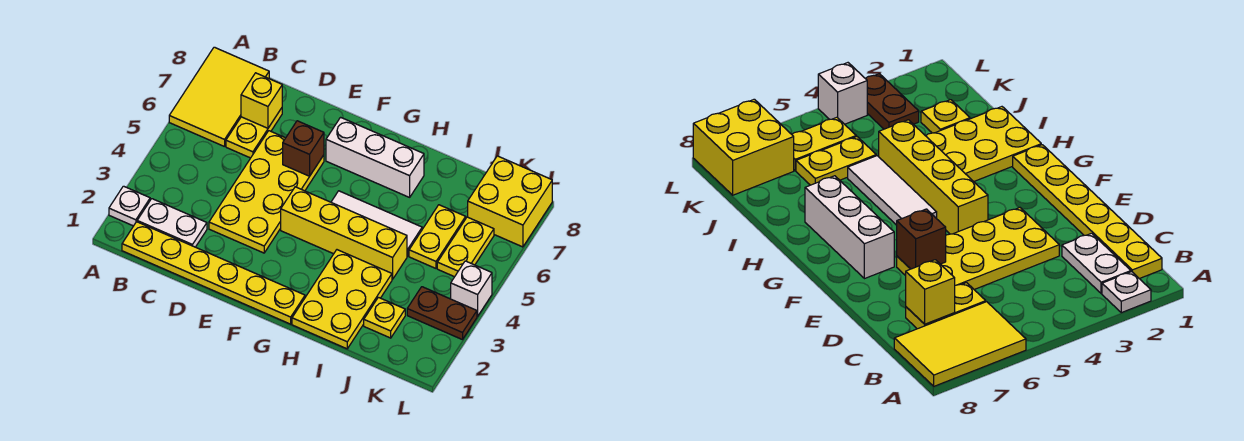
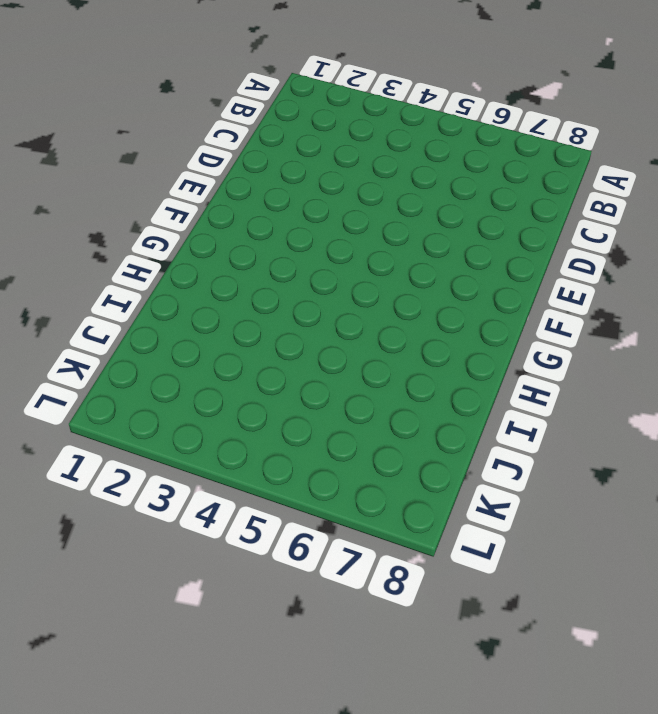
none -> white 1x1 plate [109,186,150,226]
none -> yellow 2x3 tile [169,47,269,147]
none -> yellow 1x6 plate [122,222,305,324]

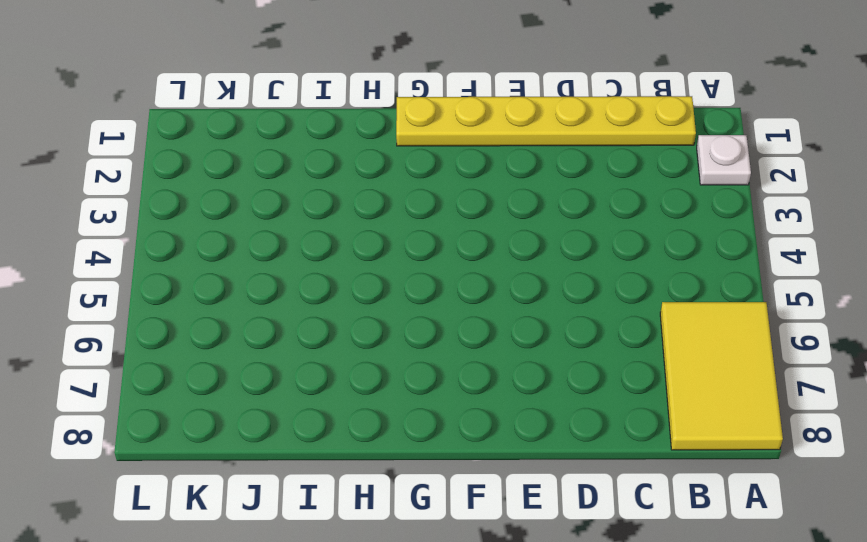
none -> white 1x2 plate [137,199,207,247]
none -> yellow 1x2 plate [226,108,282,158]
none -> yellow 2x4 plate [209,131,324,253]

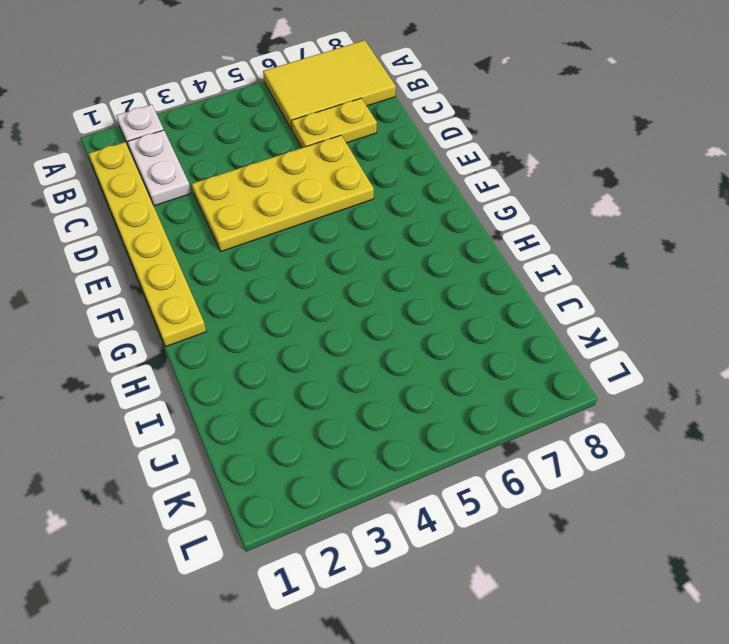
none -> yellow 1x4 brick [281,187,407,279]
none -> white 1x3 brick [326,117,424,197]
none -> white 1x3 tile [331,191,422,256]

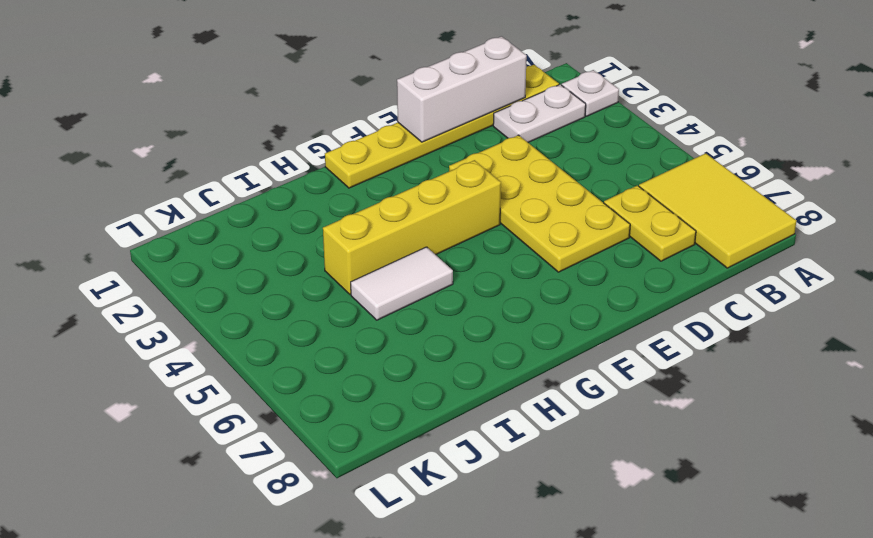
white 1x3 brick [397,36,527,142] -> white 1x3 brick moved to [326,117,424,197]
white 1x2 tile [351,247,453,320] -> white 1x3 tile [331,191,422,256]
none -> yellow 2x3 plate [292,250,392,349]
none -> yellow 1x1 plate [364,297,405,338]
none -> yellow 1x2 plate [409,205,466,268]

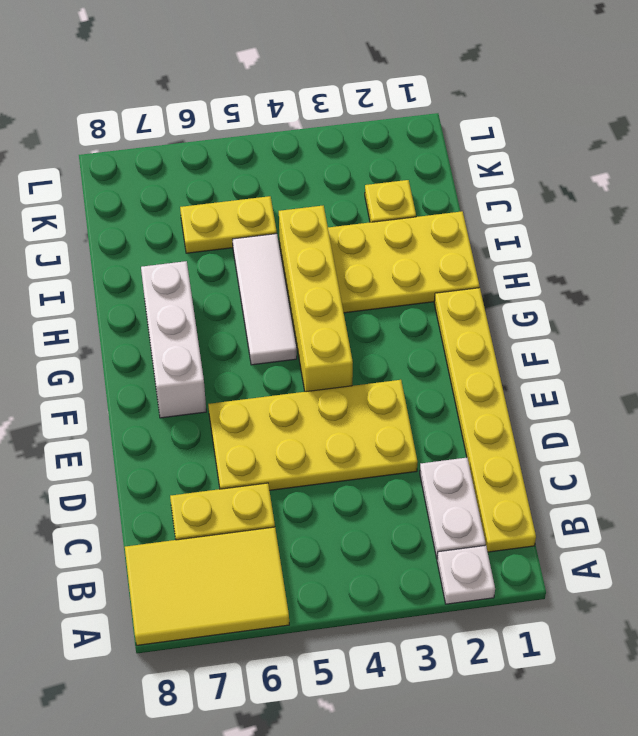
none -> brown 1x2 plate [407,287,477,340]
none -> yellow 1x2 plate [437,217,494,277]
none -> yellow 2x2 brick [468,156,552,247]

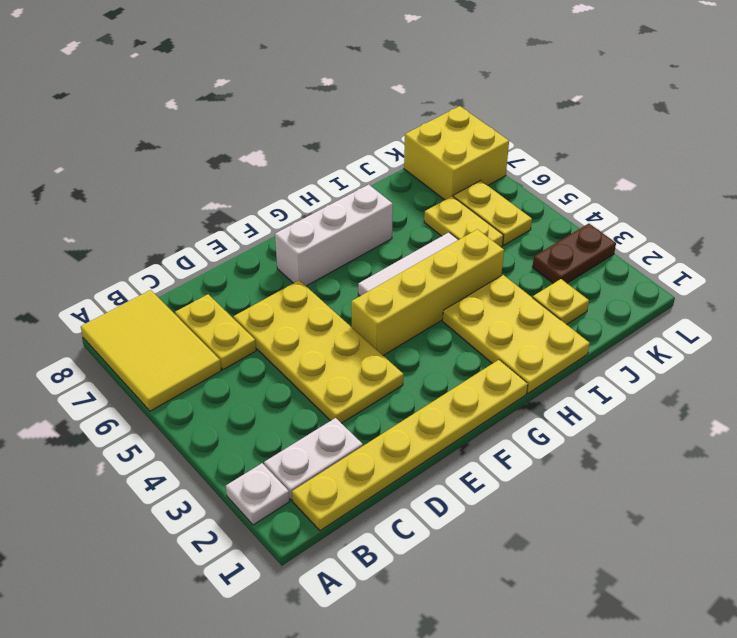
none -> white 1x1 brick [451,261,492,316]
none -> yellow 1x1 brick [241,73,282,128]
none -> brown 1x1 brick [283,121,324,176]

